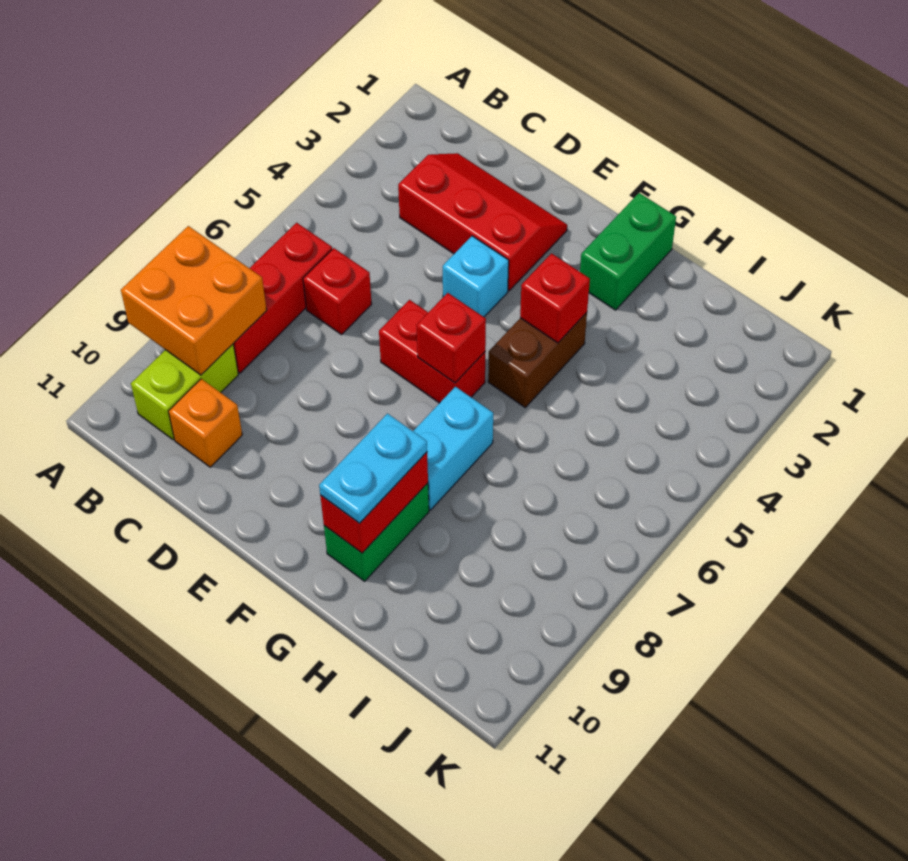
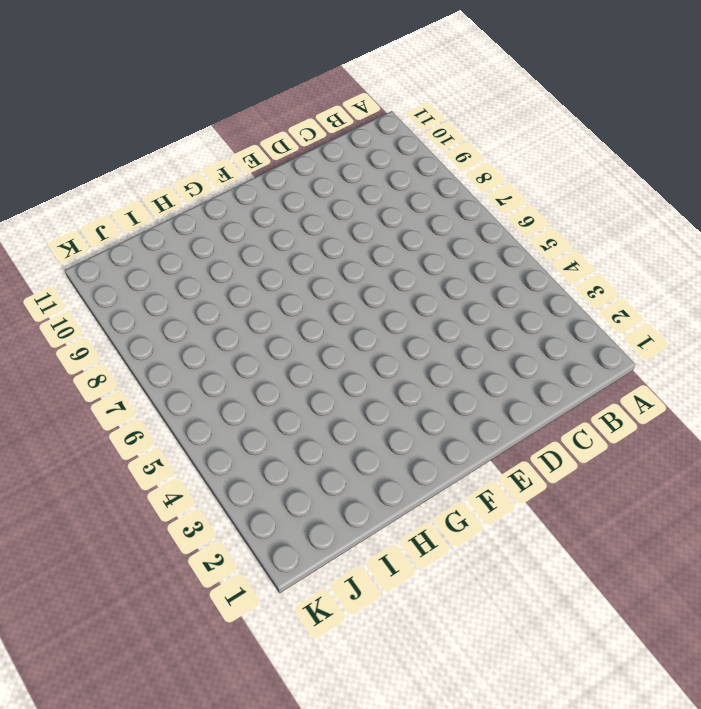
none -> red 1x3 brick [233,223,332,373]
none -> lime 1x2 brick [131,344,238,440]
none -> red 2x3 slope [398,153,567,291]

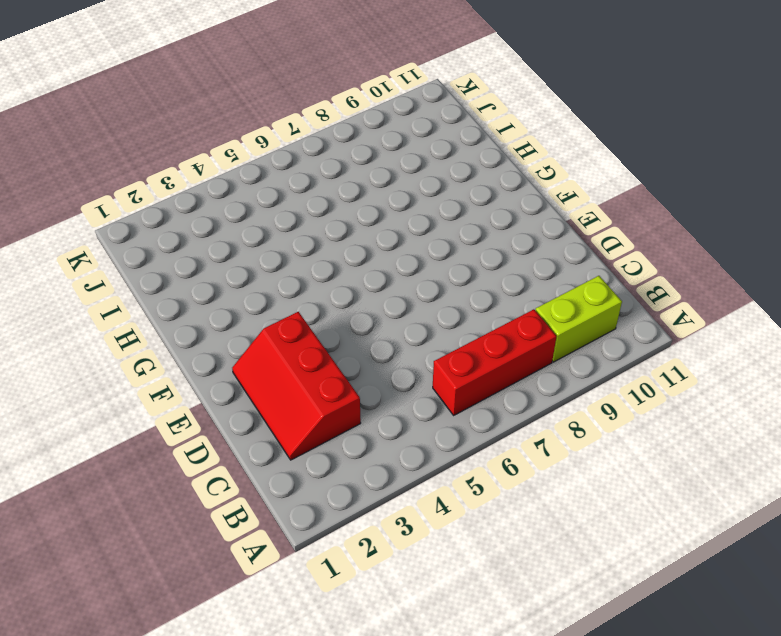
none -> red 1x1 brick [303,248,372,335]
none -> orange 1x1 brick [168,379,242,467]
none -> cyan 1x1 brick [443,236,509,317]

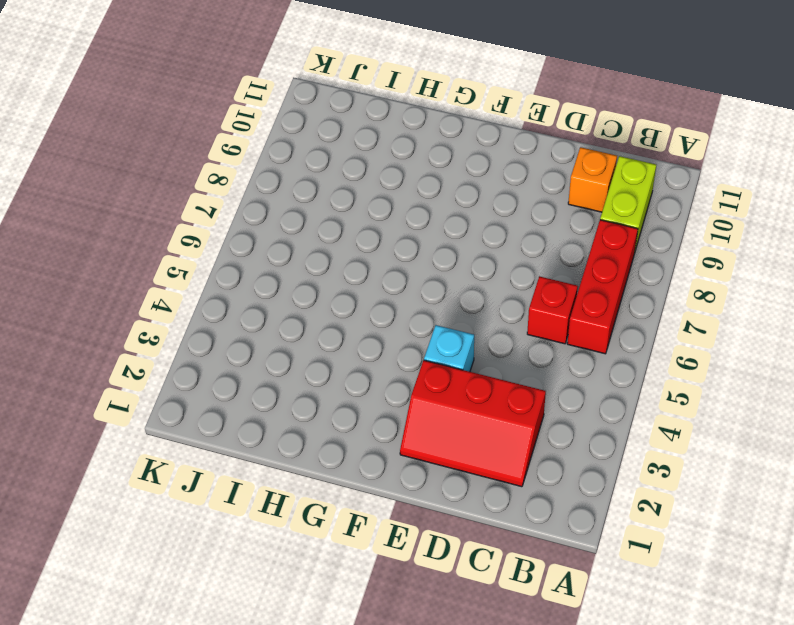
none -> red 1x2 brick [379,300,485,403]
none -> green 1x2 brick [580,193,676,310]
none -> brown 1x2 brick [488,313,587,407]

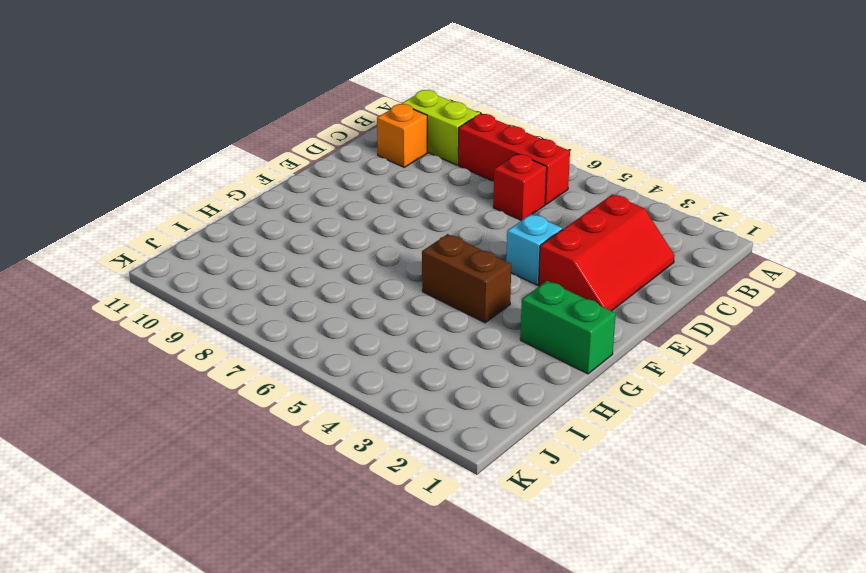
none -> red 1x2 brick [379,300,485,403]
none -> cyan 1x2 brick [413,387,493,510]
none -> green 1x2 brick [324,483,429,581]

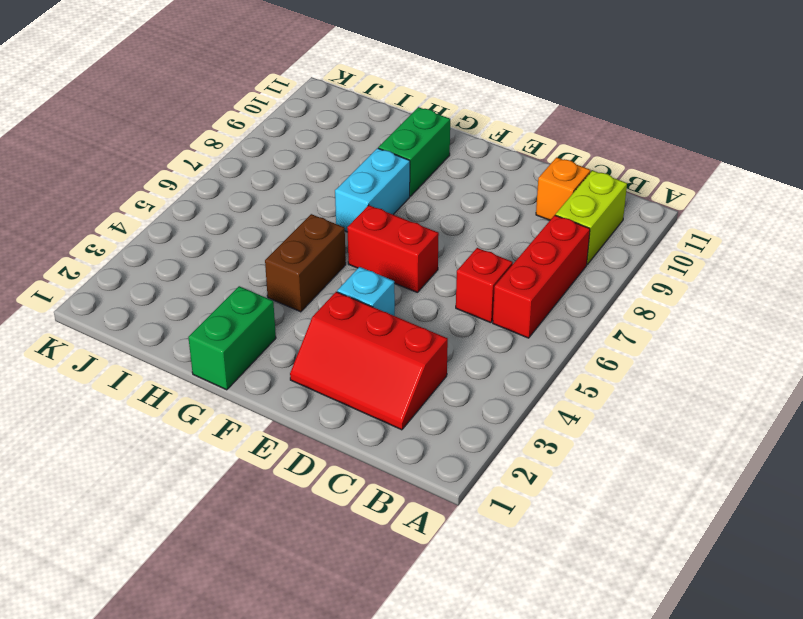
none -> orange 2x2 brick [121,226,267,375]
none -> red 1x1 brick [417,293,486,383]
none -> red 1x1 brick [520,253,590,343]

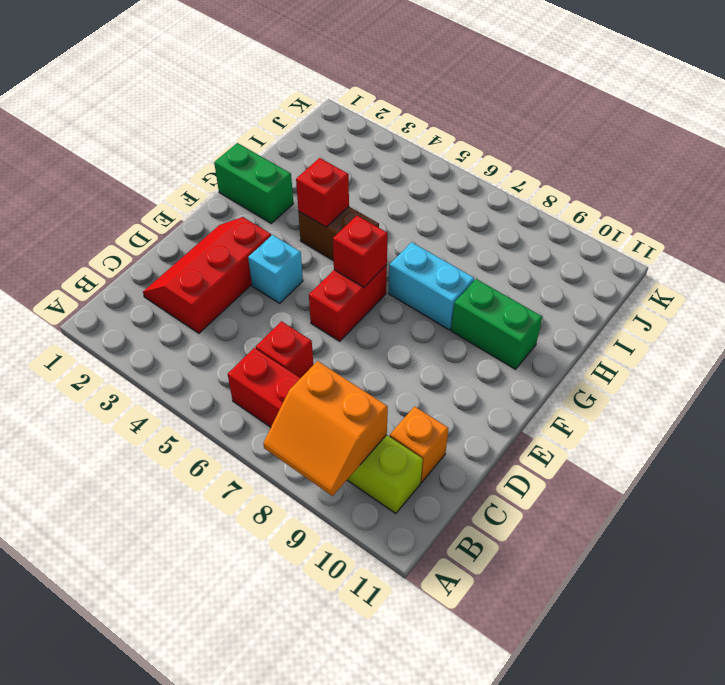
orange 2x2 slope [263,361,388,496] -> orange 2x2 brick [121,226,267,375]
none -> red 1x2 brick [320,452,428,553]
none -> cyan 1x2 plate [319,414,427,523]

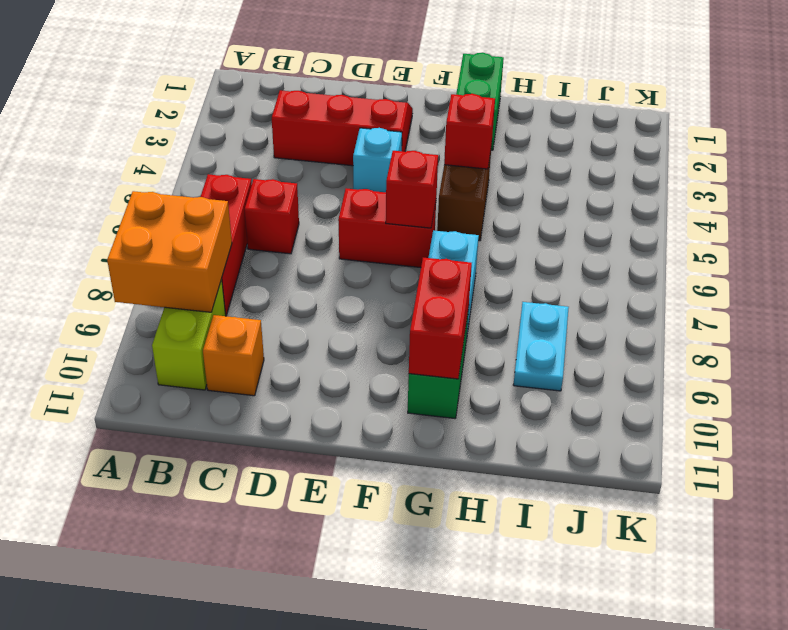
cyan 1x2 plate [513,302,569,391] -> cyan 1x2 plate moved to [319,414,427,523]

